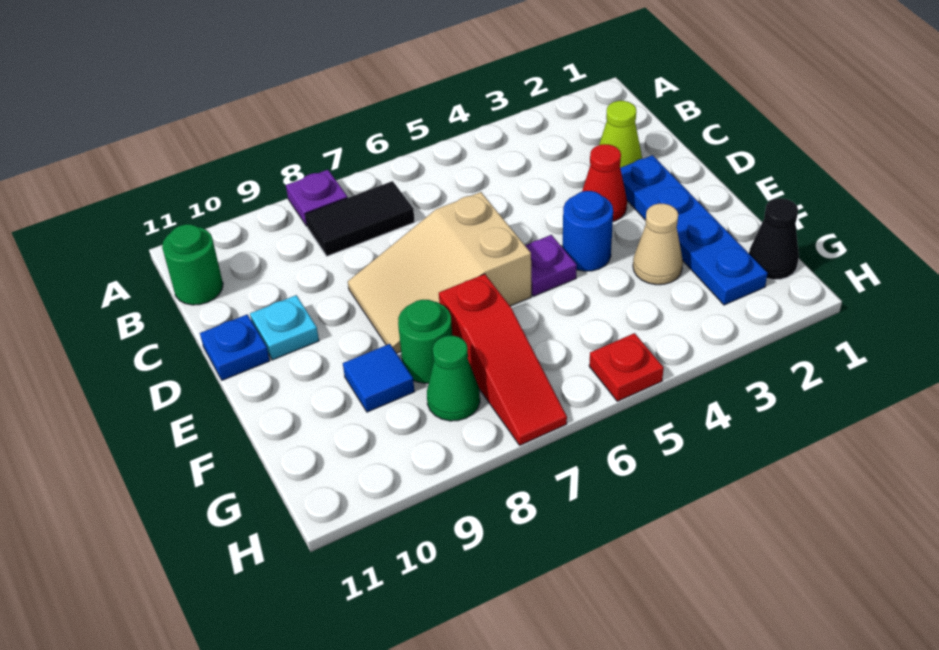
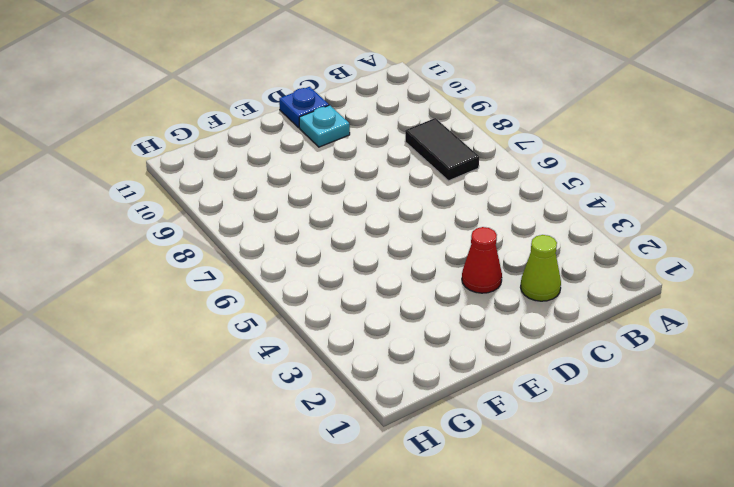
none -> purple 1x1 plate [286,170,347,226]
none -> green 1x1 round brick [162,224,223,305]
none -> blue 1x4 plate [620,155,768,305]

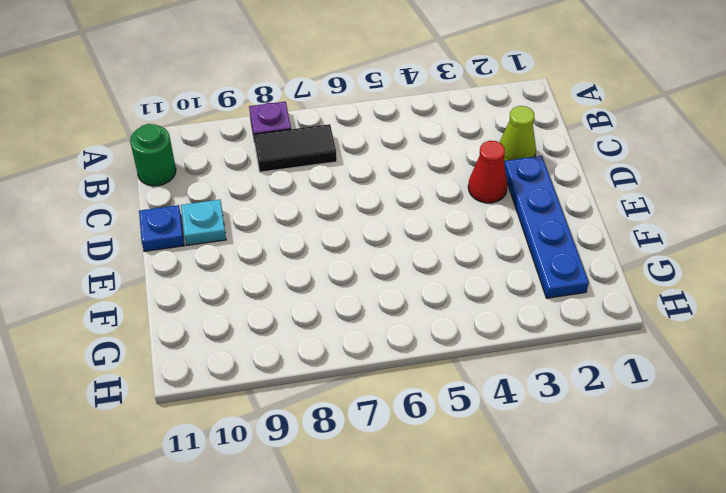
none -> tan 2x3 slope [348,192,531,353]
none -> blue 1x1 round brick [563,191,613,271]
none -> purple 1x1 plate [525,235,577,296]

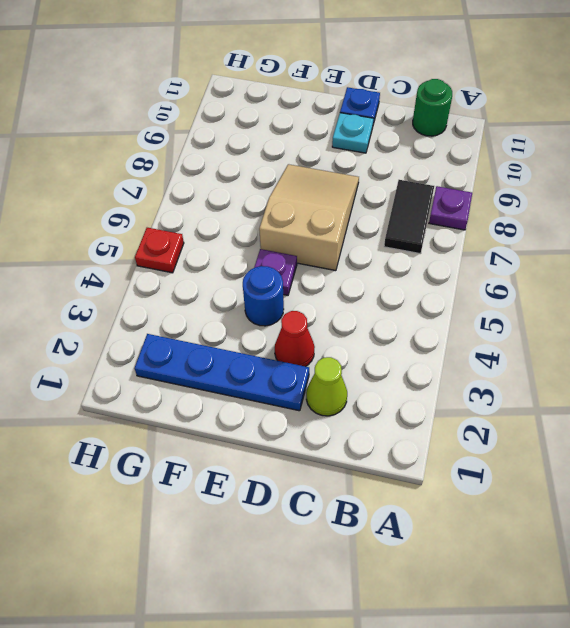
none -> tan 1x1 cone [633,204,683,285]
none -> red 1x3 slope [439,274,567,445]
none -> green 1x1 round brick [398,300,452,383]

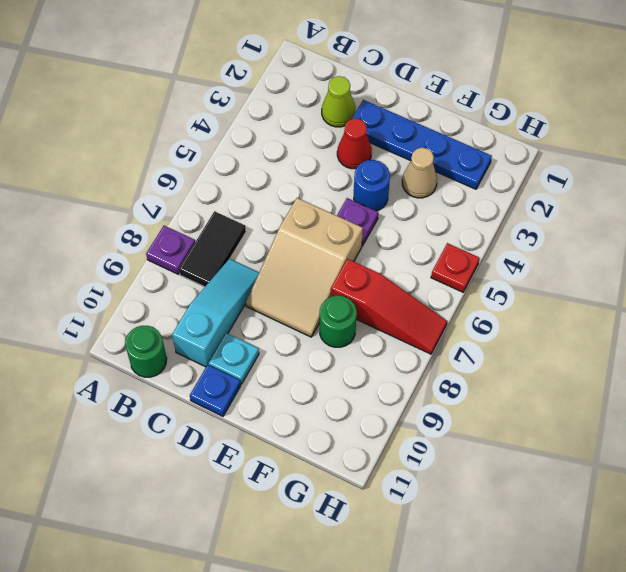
cyan 1x3 slope [172,259,259,367] -> none
none -> blue 1x1 tile [343,344,415,412]
none -> black 1x1 cone [749,198,799,280]
none -> green 1x1 cone [427,336,480,421]

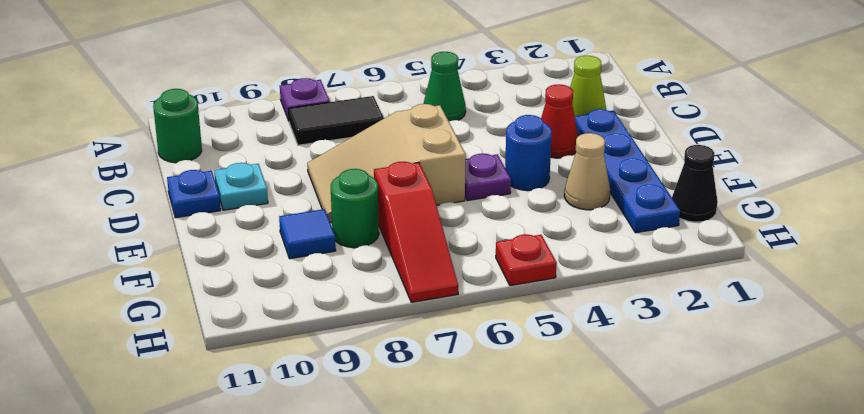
green 1x1 cone [423,52,466,121] -> green 1x1 cone moved to [427,336,480,421]

